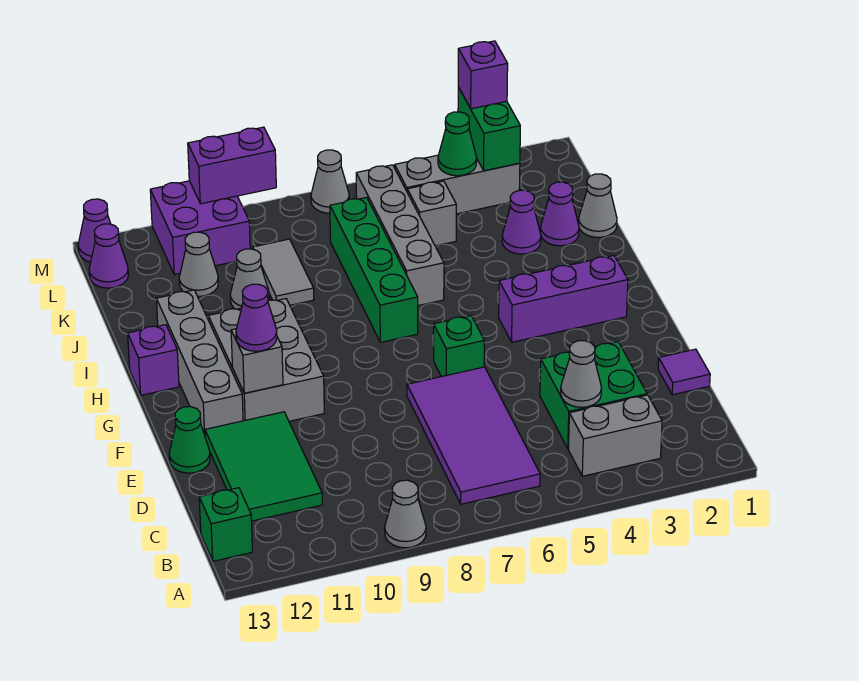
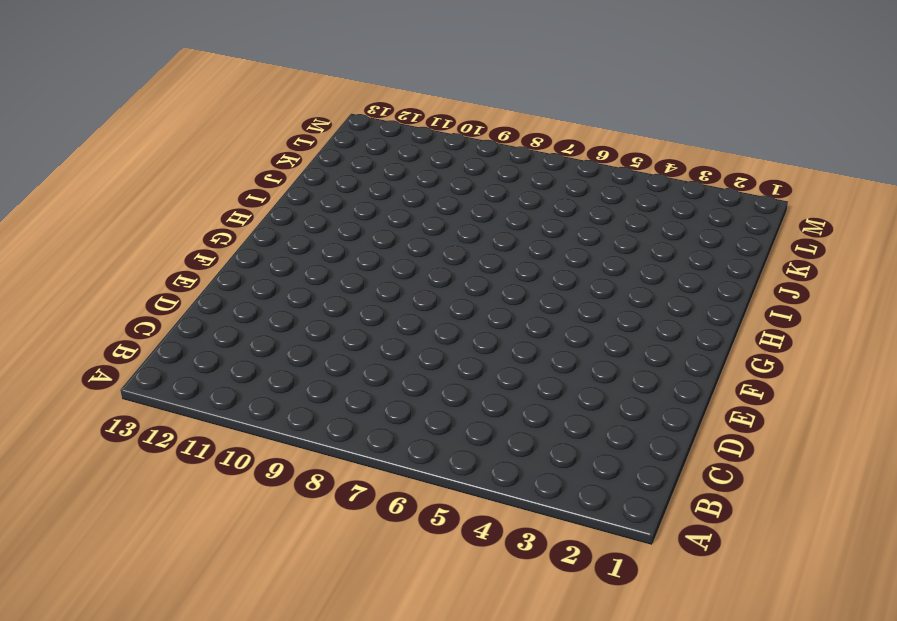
none -> grey 1x1 cone [385,480,426,548]
none -> grey 1x2 brick [569,395,662,476]
none -> purple 2x4 tile [407,367,540,504]
none -> green 1x1 brick [199,488,252,561]

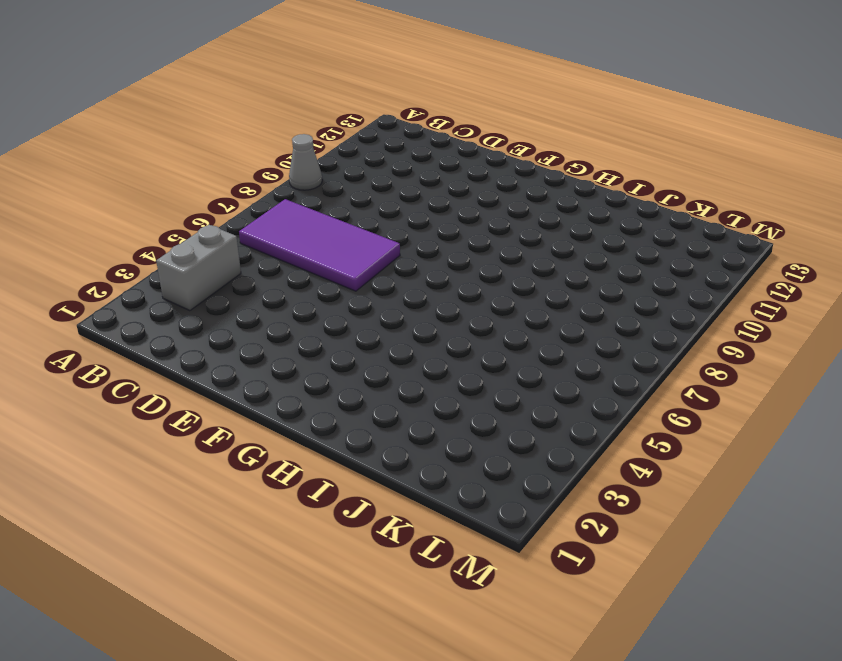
none -> green 1x1 brick [199,488,252,561]
none -> green 2x2 brick [540,342,647,449]
none -> green 2x3 tile [205,412,322,521]
none -> purple 1x1 tile [658,349,710,395]

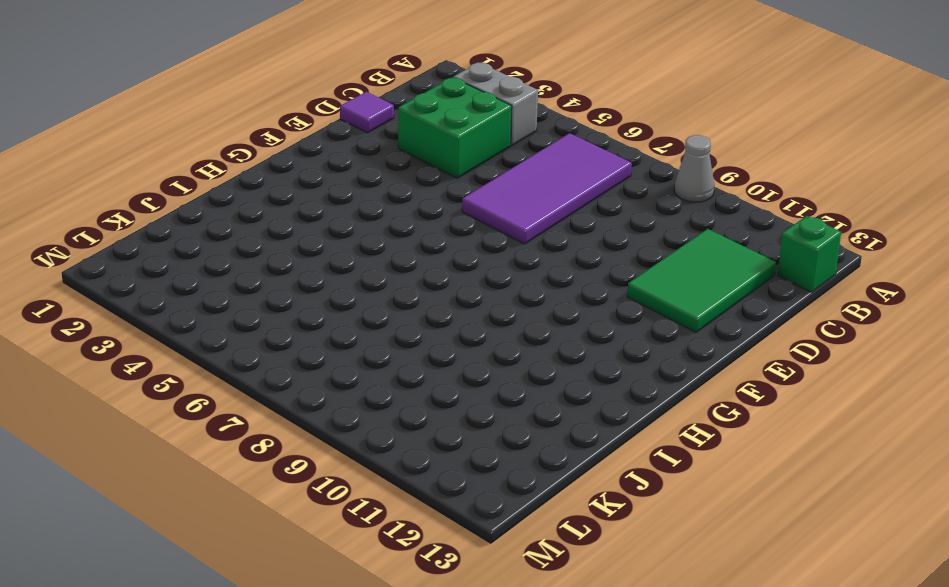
none -> green 1x1 cone [169,407,210,473]
none -> green 1x1 brick [434,316,484,377]
none -> grey 2x3 brick [208,299,324,421]
none -> grey 1x4 brick [156,290,243,435]

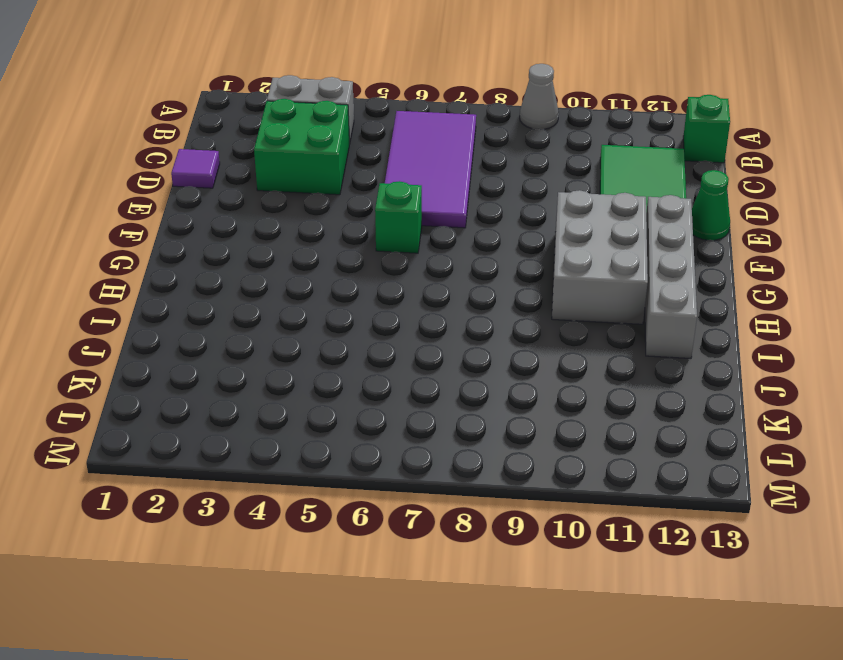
none -> purple 1x3 brick [499,256,628,342]
none -> green 1x4 brick [330,197,418,342]
none -> purple 1x1 brick [128,325,179,395]
none -> grey 1x4 brick [356,165,444,306]

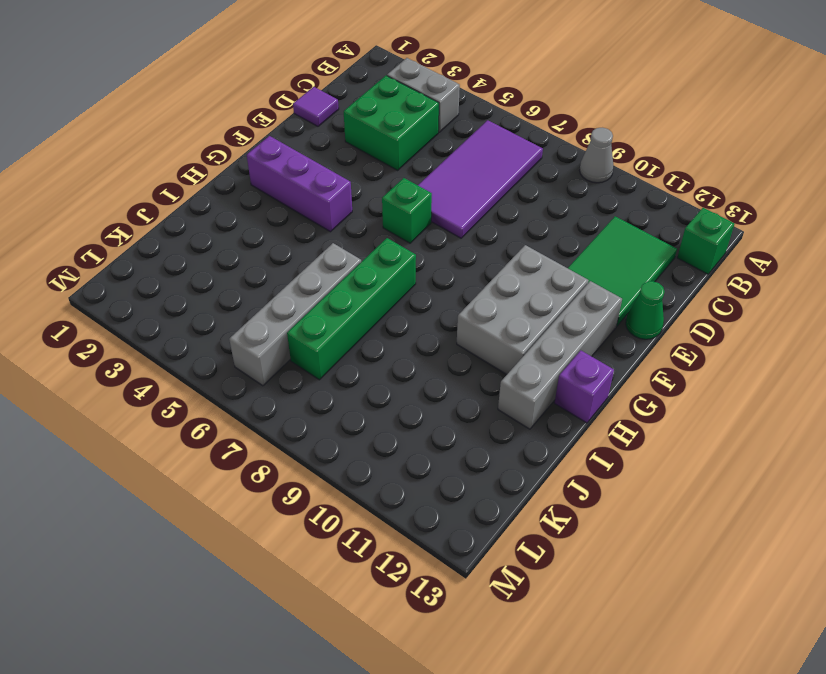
none -> grey 1x1 cone [579,174,617,238]
none -> purple 1x1 cone [540,182,579,246]
none -> purple 1x1 cone [502,190,541,254]
none -> grey 1x2 tile [253,239,314,305]

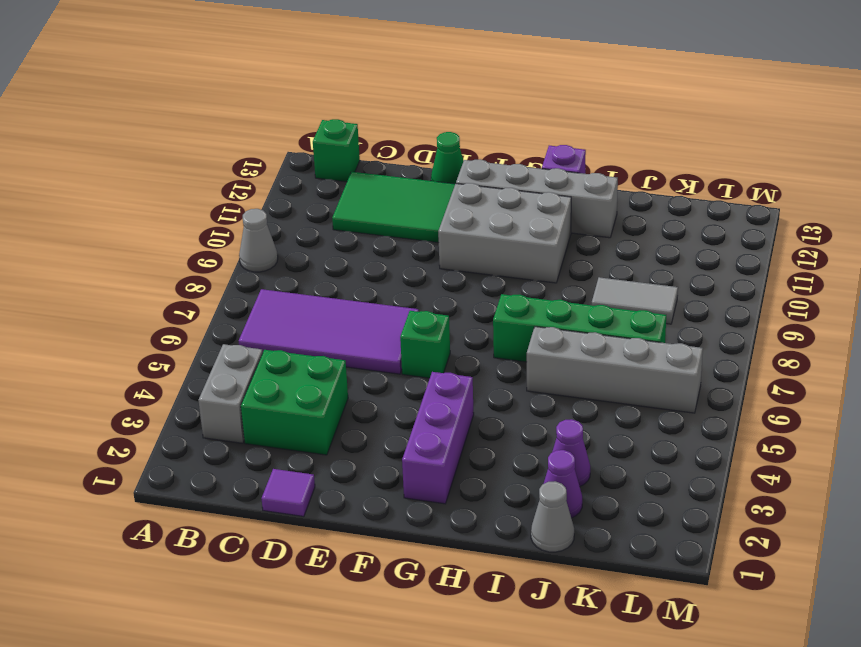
none -> grey 1x1 cone [230,249,270,309]
none -> grey 1x1 brick [407,181,456,246]
none -> grey 1x1 cone [179,232,218,297]
none -> grey 1x3 brick [395,155,520,214]

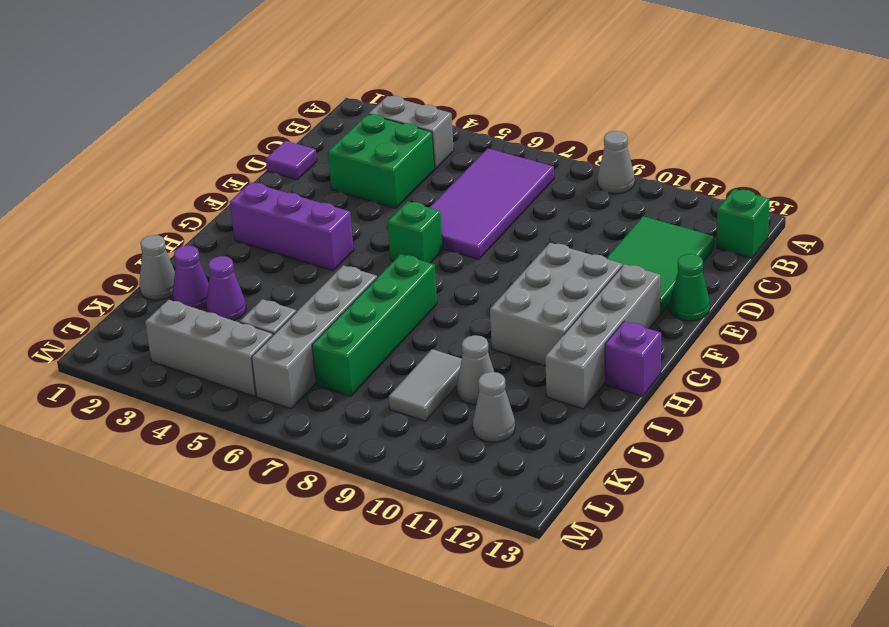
none -> purple 2x2 brick [150,181,250,275]
none -> purple 1x1 cone [89,224,128,288]
none -> grey 1x1 cone [311,150,349,213]
none -> purple 1x1 cone [78,199,111,262]

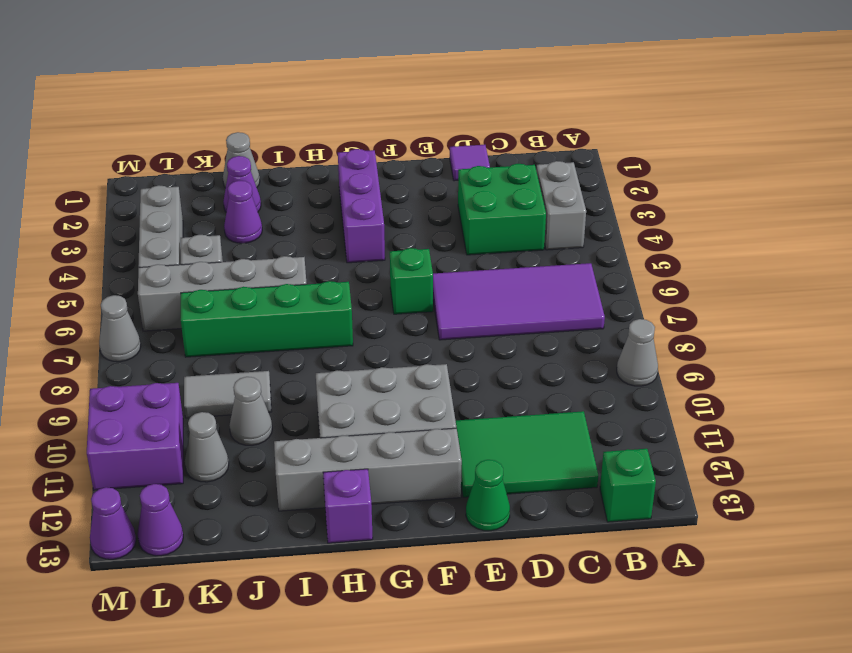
none -> grey 1x1 cone [561,341,601,407]
none -> grey 1x1 brick [231,329,283,393]
none -> green 1x2 brick [458,87,520,171]
none -> green 1x1 cone [438,112,477,176]

